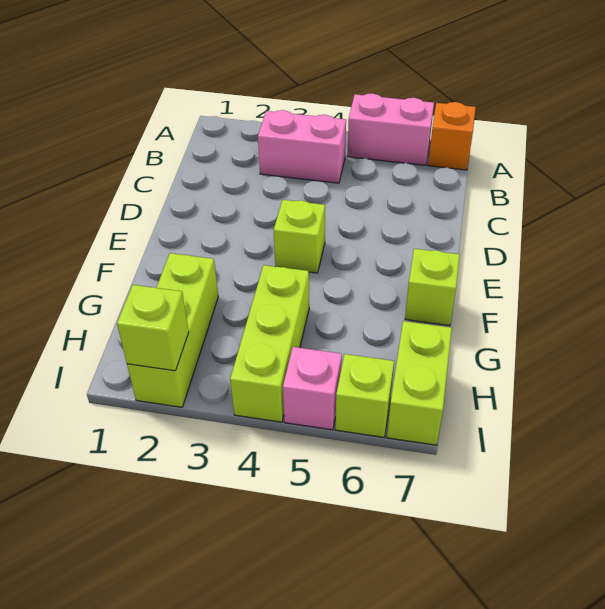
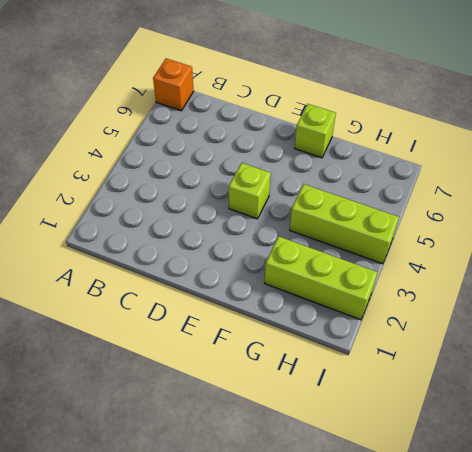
none -> pink 1x2 brick [347,94,434,165]
none -> pink 1x2 brick [258,110,346,183]

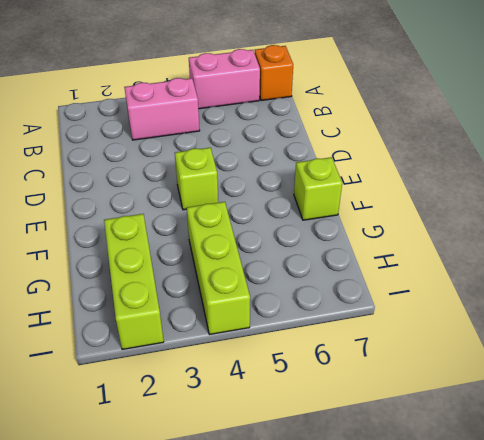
none -> lime 1x2 brick [387,321,452,445]
none -> pink 1x1 brick [283,347,342,430]

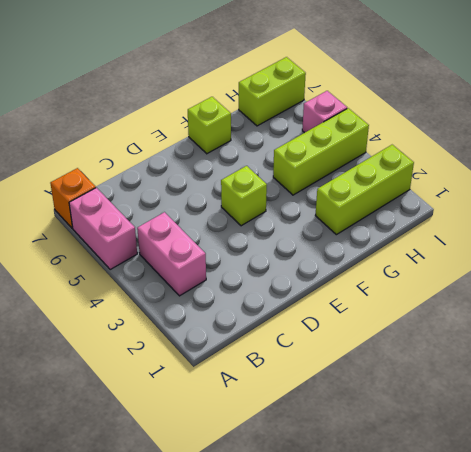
none -> lime 1x1 brick [335,354,394,437]
none -> lime 1x1 brick [117,285,189,371]

